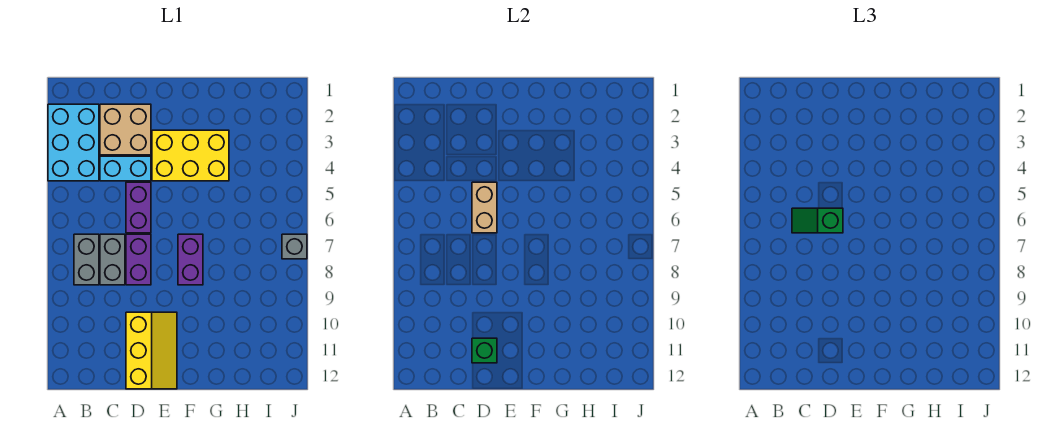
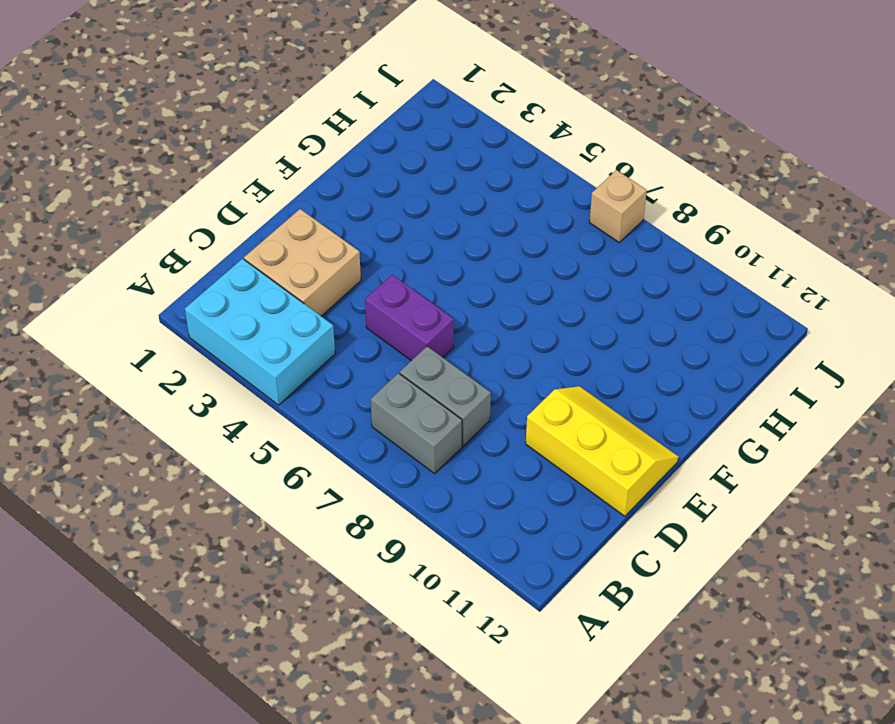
tan 1x1 brick [589,170,647,242] -> grey 1x1 brick [282,234,307,259]
none -> cyan 1x2 brick [100,156,151,181]
none -> purple 1x2 brick [126,234,151,285]
none -> yellow 2x3 brick [152,130,229,181]

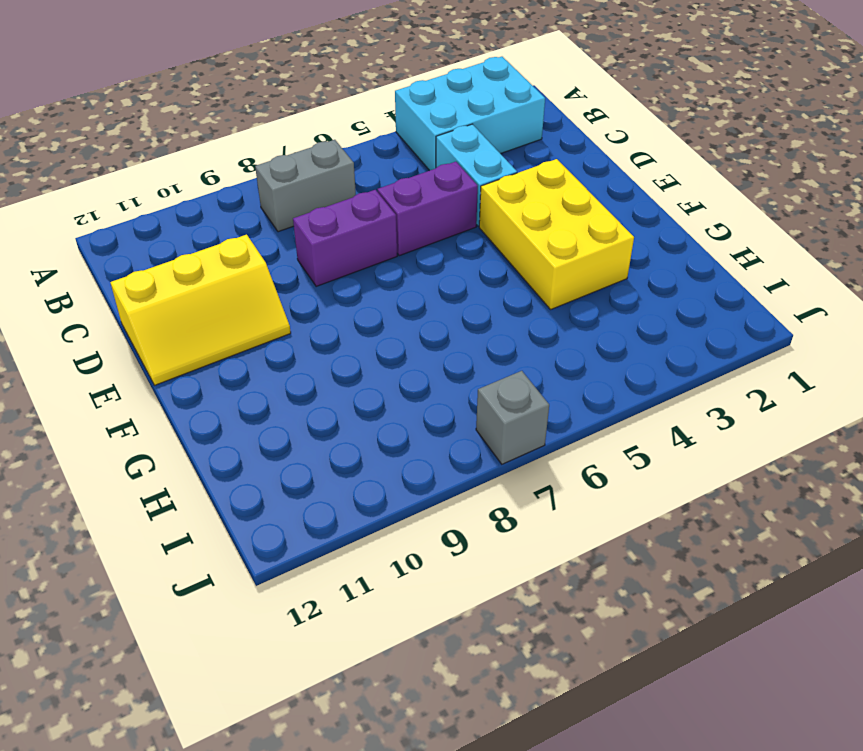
none -> tan 2x2 brick [100,104,151,155]
none -> grey 1x2 brick [100,234,125,285]
none -> purple 1x2 brick [178,234,203,285]

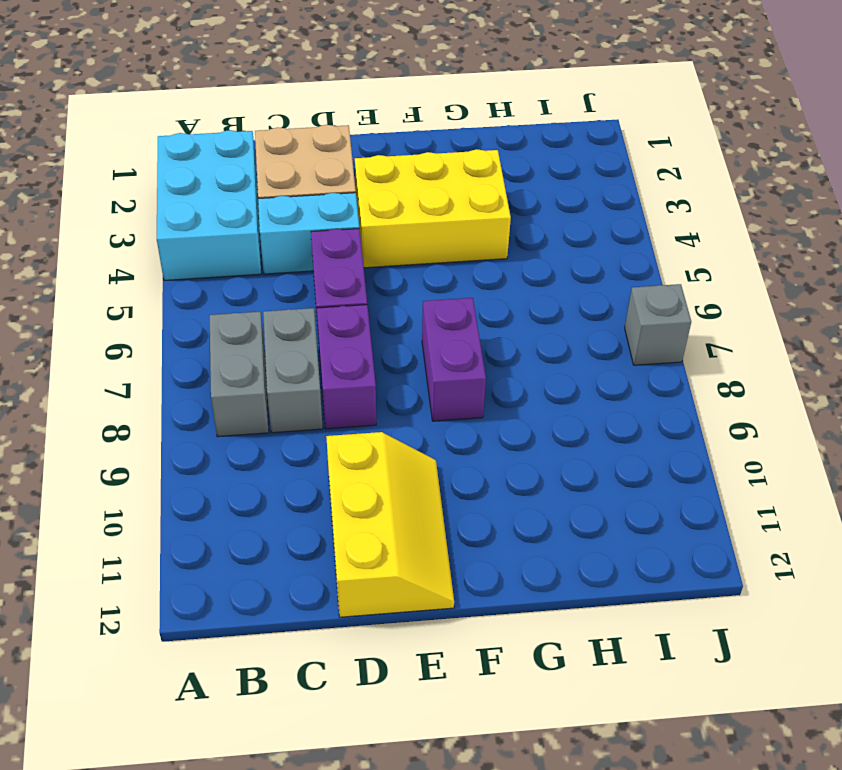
none -> tan 1x2 brick [472,182,497,233]
none -> green 1x1 brick [472,338,497,363]
none -> green 1x2 slope [792,208,843,233]

